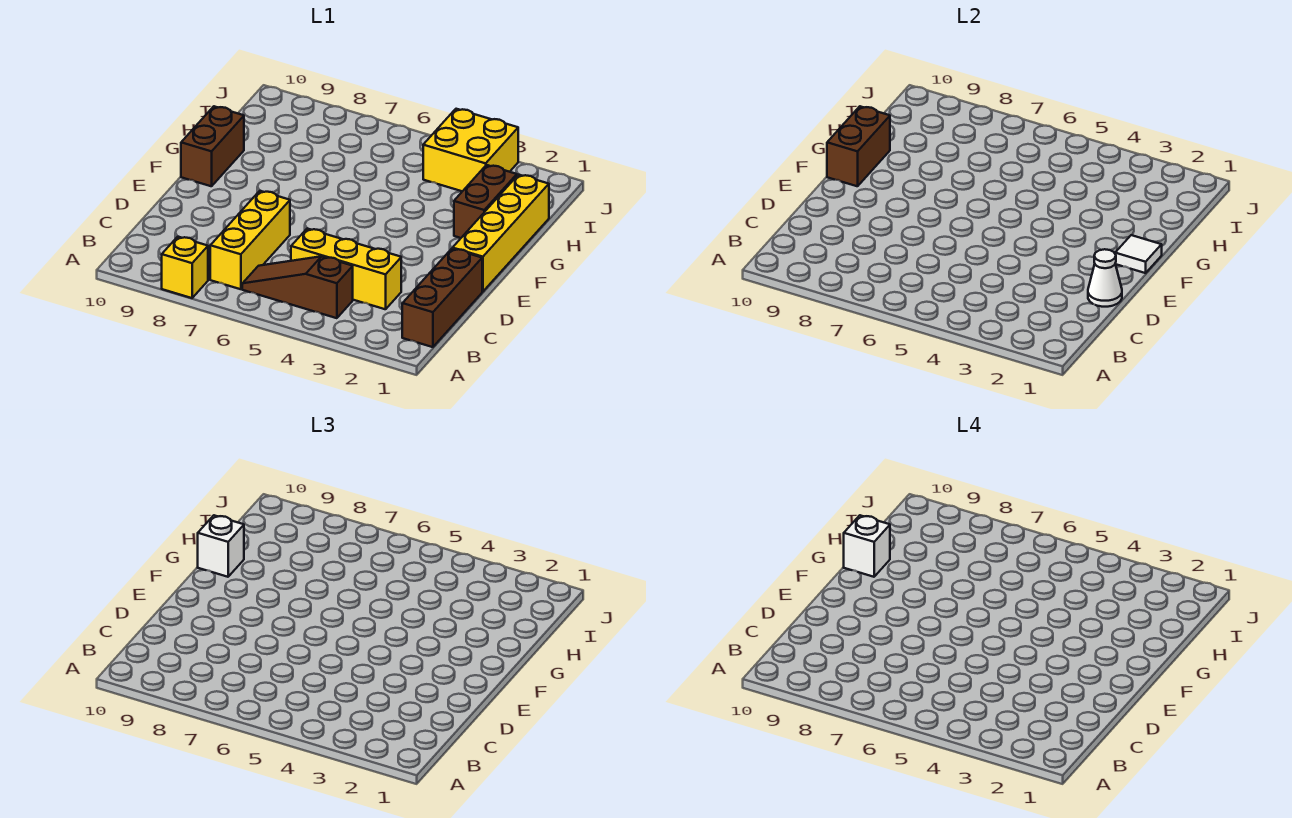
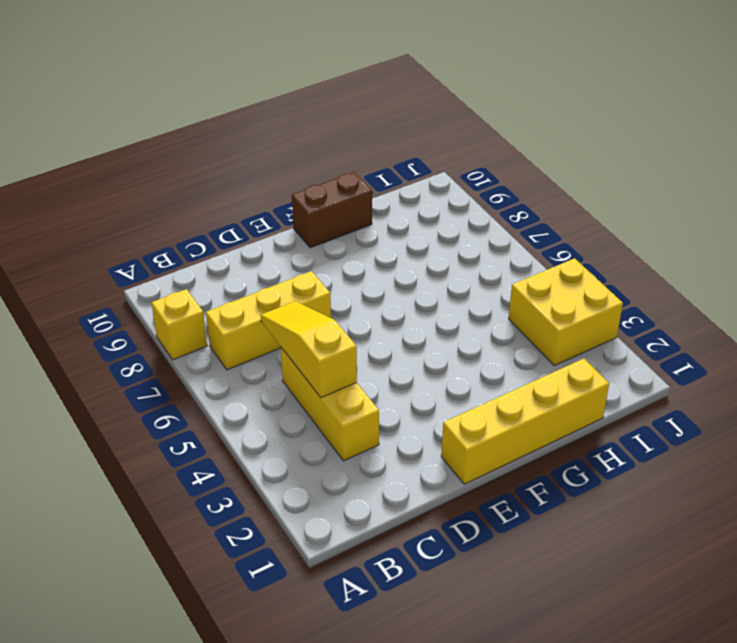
yellow 1x3 slope [261,301,357,398] -> none
none -> brown 1x3 brick [402,249,482,347]
none -> brown 1x3 slope [242,256,353,318]
none -> brown 1x2 brick [454,165,517,238]

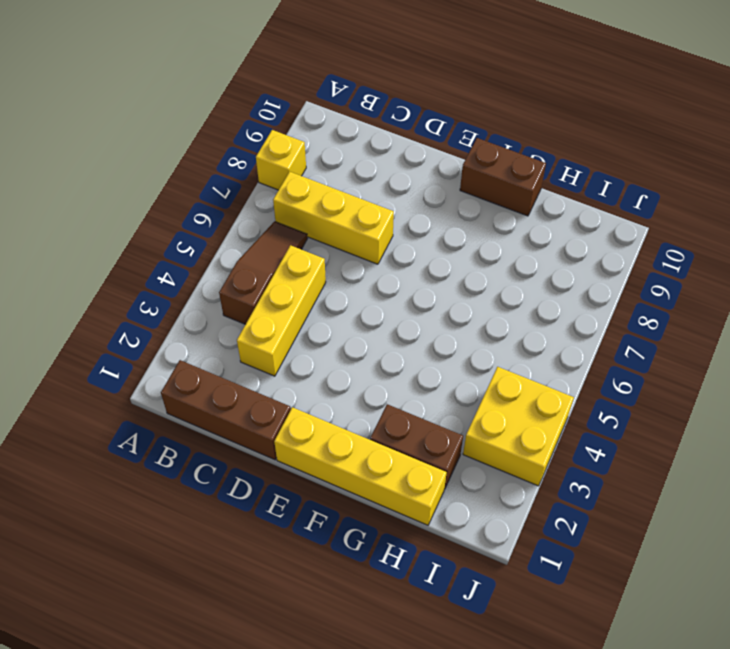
none -> white 1x1 cone [1088,249,1122,307]
none -> white 1x1 tile [1115,235,1162,273]
none -> brown 1x2 brick [827,106,890,186]

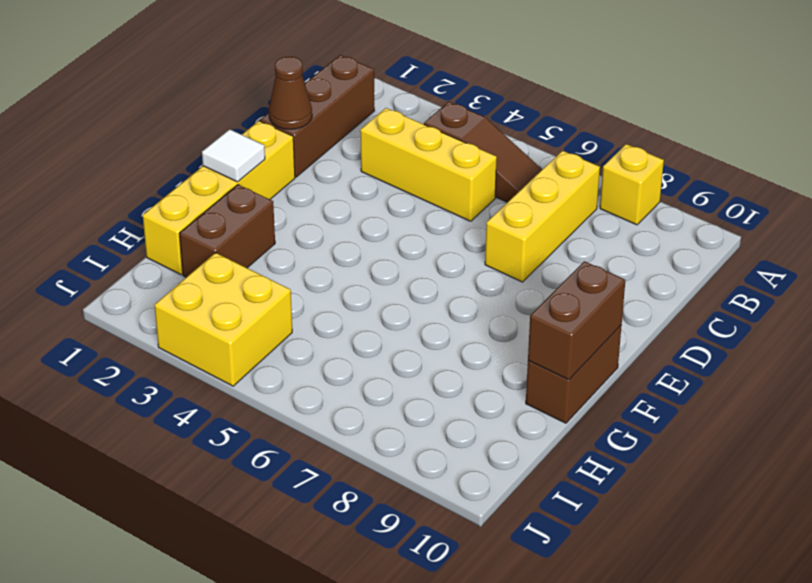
brown 1x1 cone [269,57,312,129] -> white 1x1 cone [1088,249,1122,307]
none -> white 1x1 brick [198,515,244,577]
none -> white 1x1 brick [844,515,890,577]

